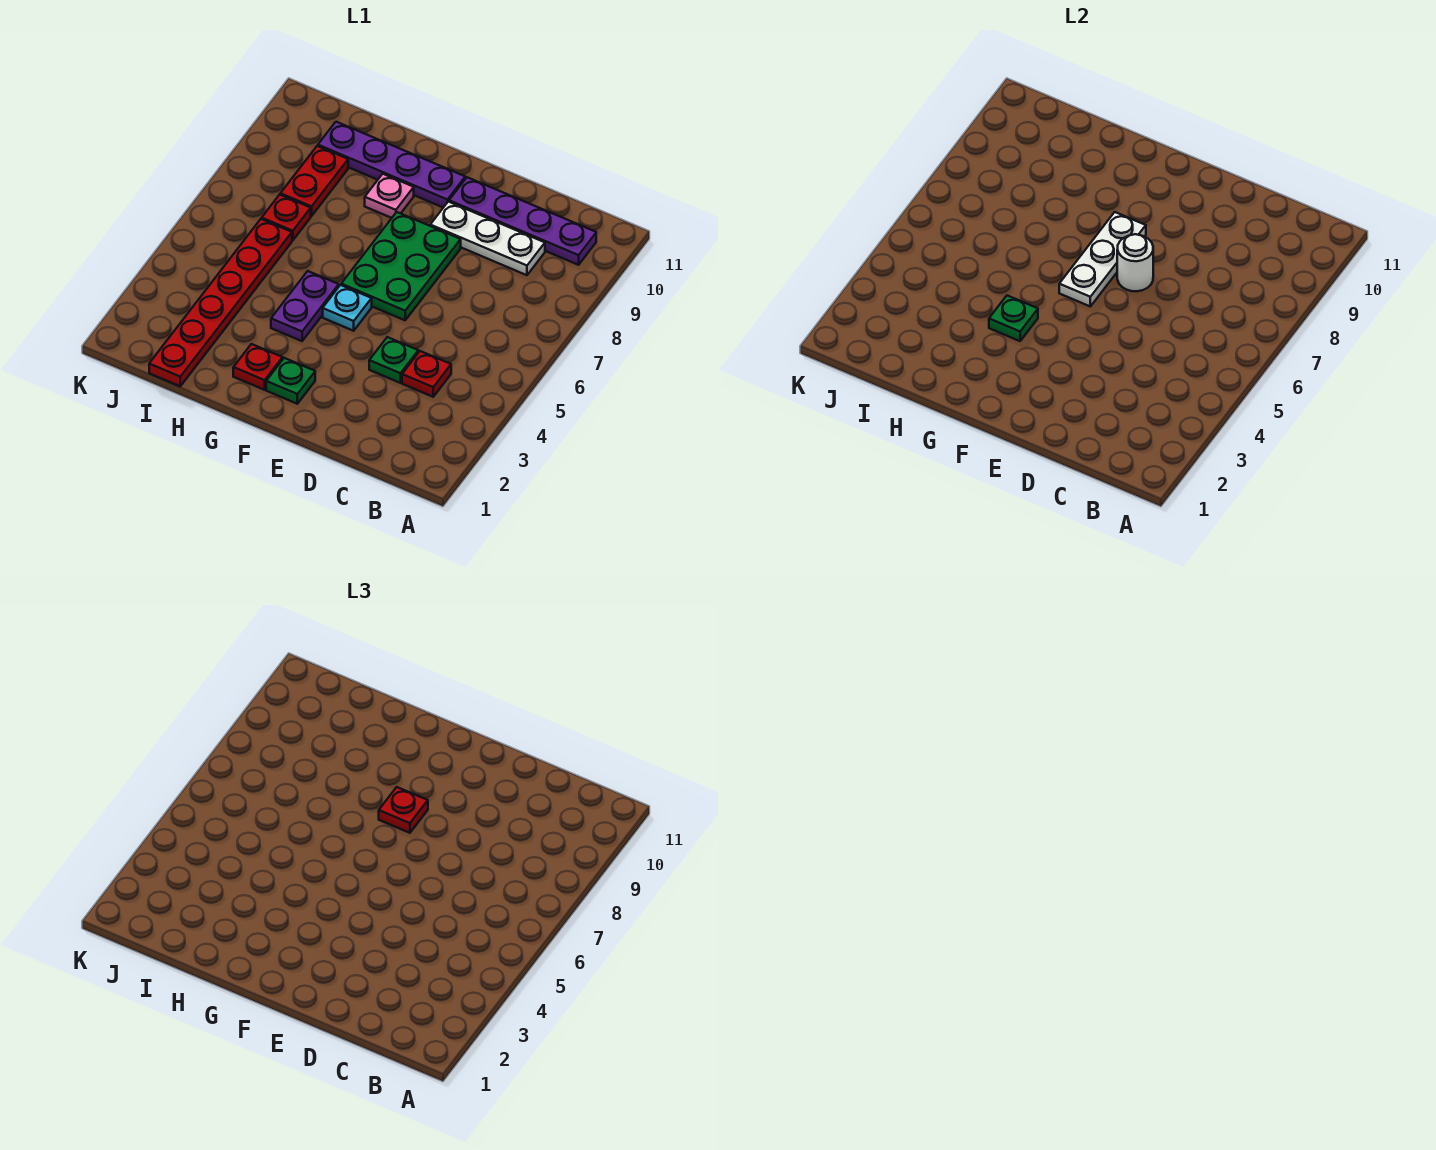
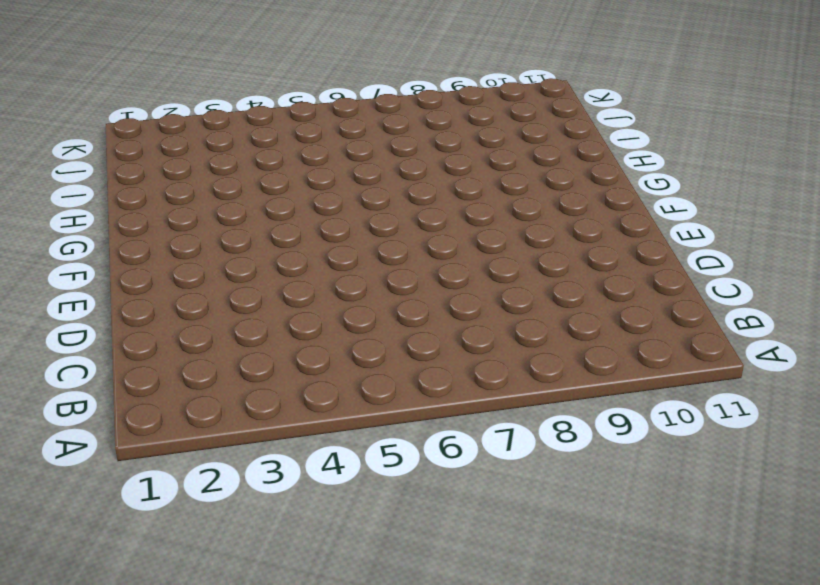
none -> purple 1x4 plate [449,177,596,265]
none -> red 1x1 plate [402,351,451,397]
none -> white 1x3 plate [430,202,545,275]

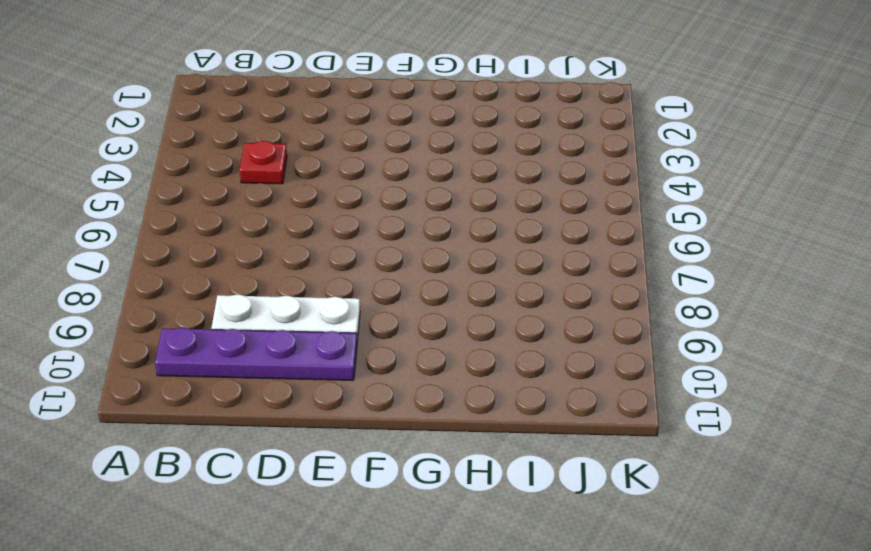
none -> green 1x1 plate [369,337,418,383]
none -> green 2x3 plate [341,212,461,320]
none -> green 1x1 plate [266,358,315,404]

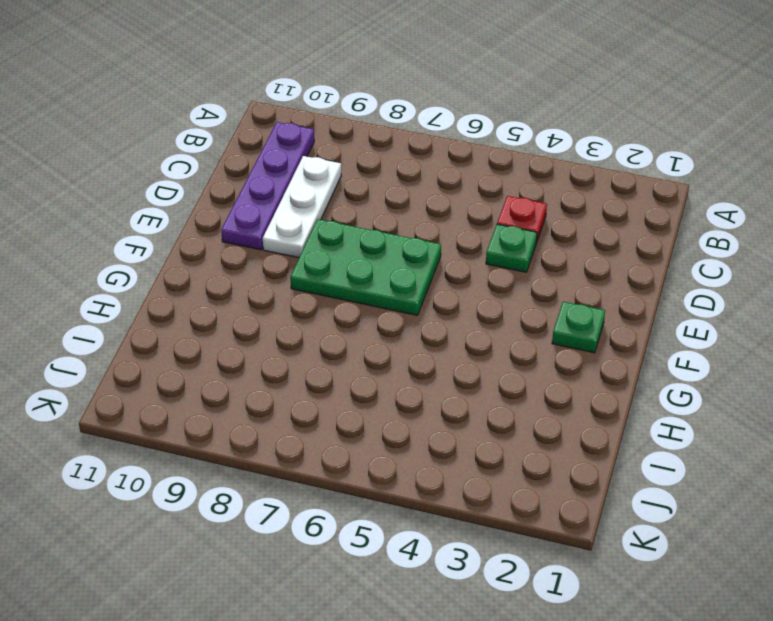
none -> cyan 1x1 plate [323,285,372,331]
none -> purple 1x4 plate [318,122,465,208]
none -> red 1x1 plate [233,344,283,390]

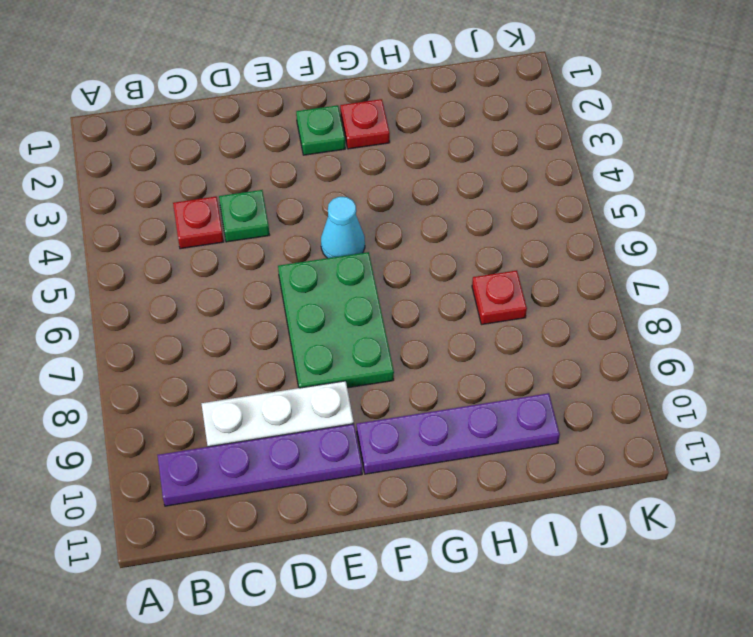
cyan 1x1 cone [321,197,365,258] -> cyan 1x1 plate [323,285,372,331]
none -> purple 1x2 plate [271,271,339,341]
none -> pink 1x1 plate [365,174,414,218]
none -> red 1x6 plate [149,219,292,386]

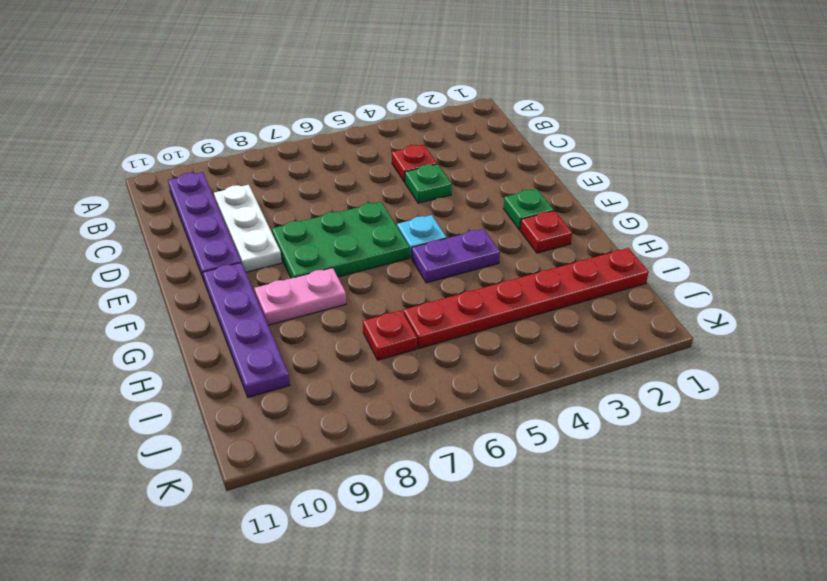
pink 1x2 plate [254,268,346,325] -> pink 1x1 plate [365,174,414,218]
none -> red 1x2 plate [280,146,348,216]
none -> white 1x1 round brick [1117,234,1153,291]
none -> white 1x3 plate [1059,212,1146,306]

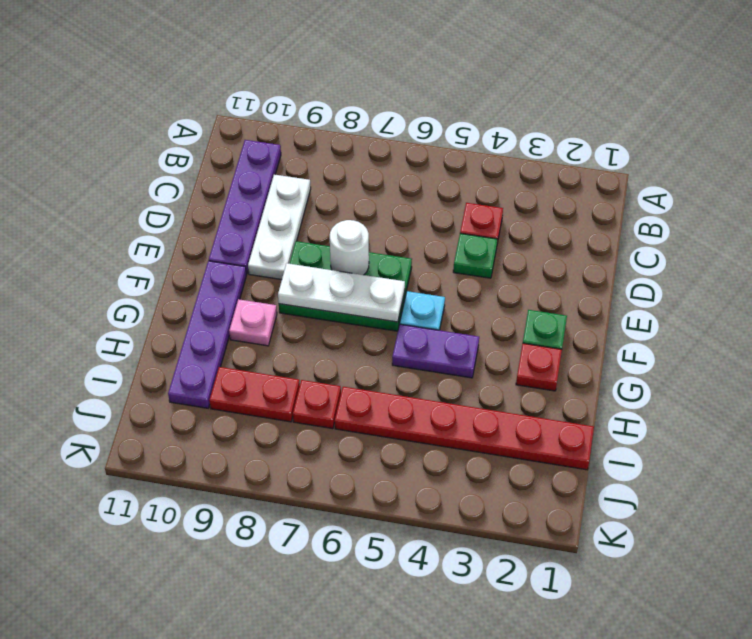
none -> green 1x1 plate [989,296,1038,341]
none -> red 1x1 plate [379,787,428,833]

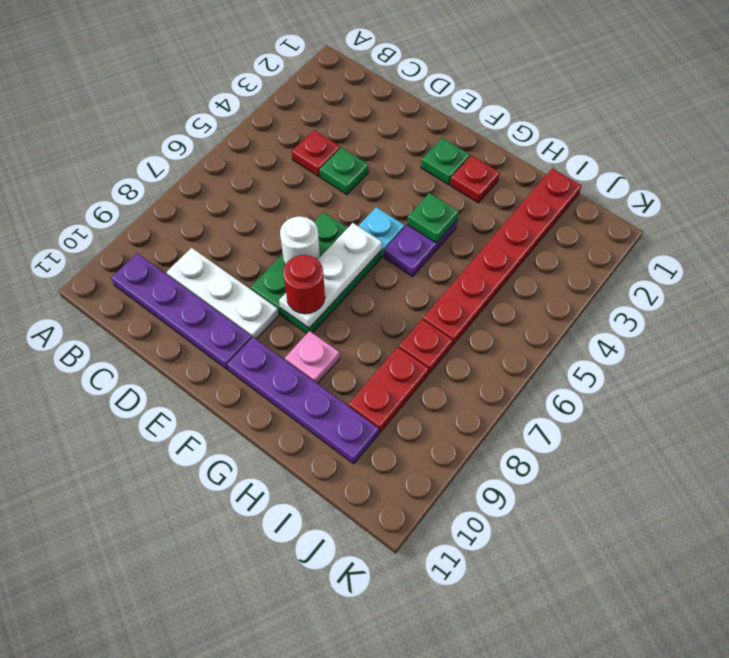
red 1x1 round brick [283,255,325,314] -> red 1x1 plate [379,787,428,833]

